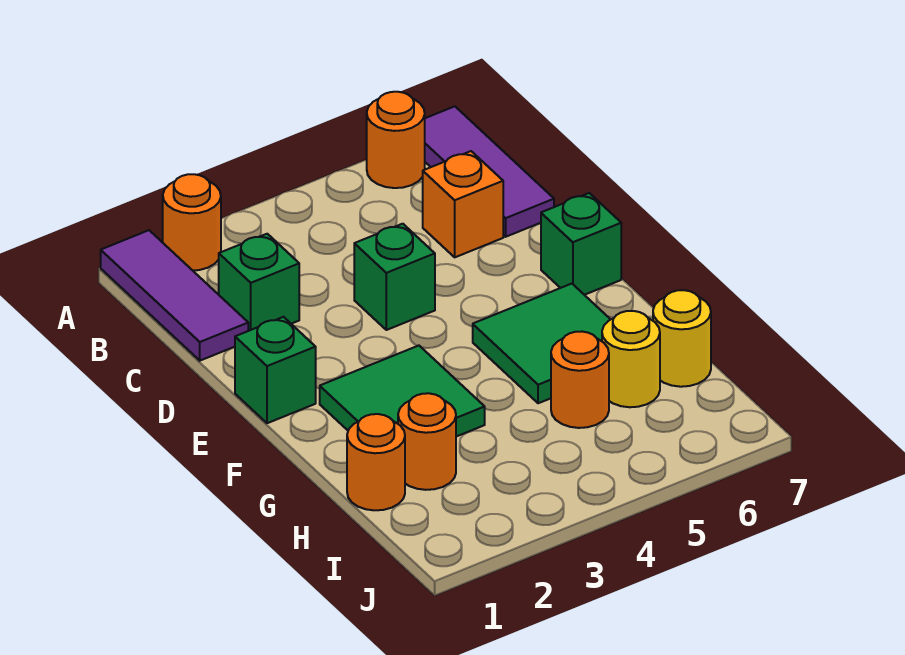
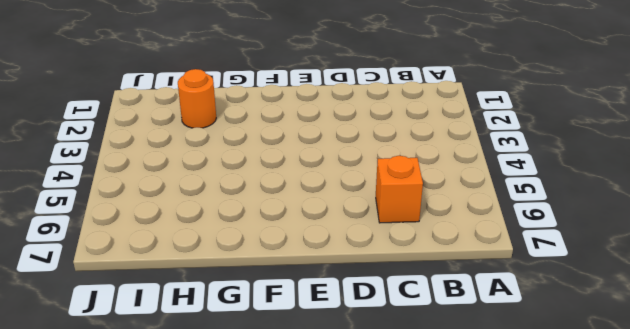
none -> purple 1x3 tile [101,230,248,361]
none -> orange 1x1 round brick [163,174,221,270]
none -> orange 1x1 round brick [367,92,425,188]

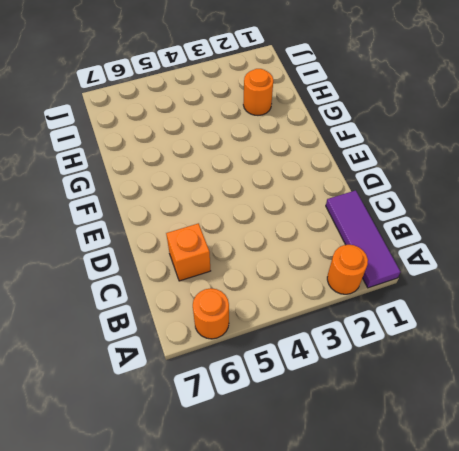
none -> purple 1x3 tile [425,106,554,237]
none -> green 1x1 brick [218,234,299,331]
none -> green 1x1 brick [354,224,435,330]

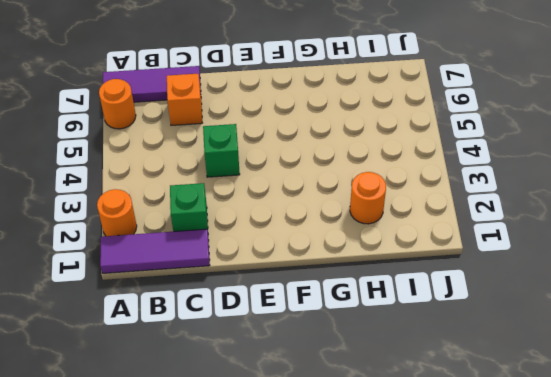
none -> green 1x1 brick [235,317,316,423]
none -> green 1x1 brick [541,193,621,295]
none -> green 2x2 tile [320,346,485,437]

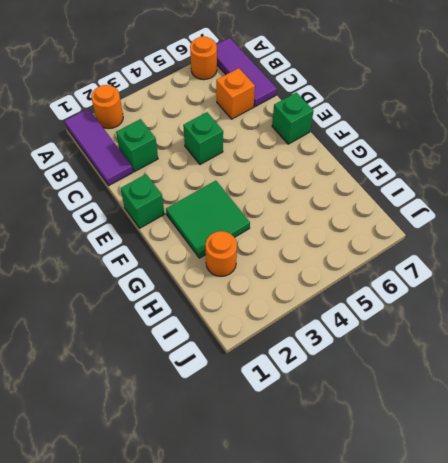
none -> green 2x2 tile [473,284,611,403]
none -> orange 1x1 round brick [347,414,405,510]
none -> orange 1x1 round brick [551,332,609,428]

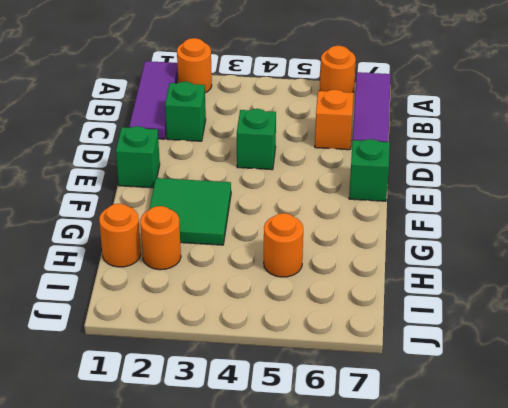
none -> green 2x2 tile [473,284,611,403]
none -> yellow 1x1 round brick [602,311,660,407]
none -> yellow 1x1 round brick [653,290,711,387]

